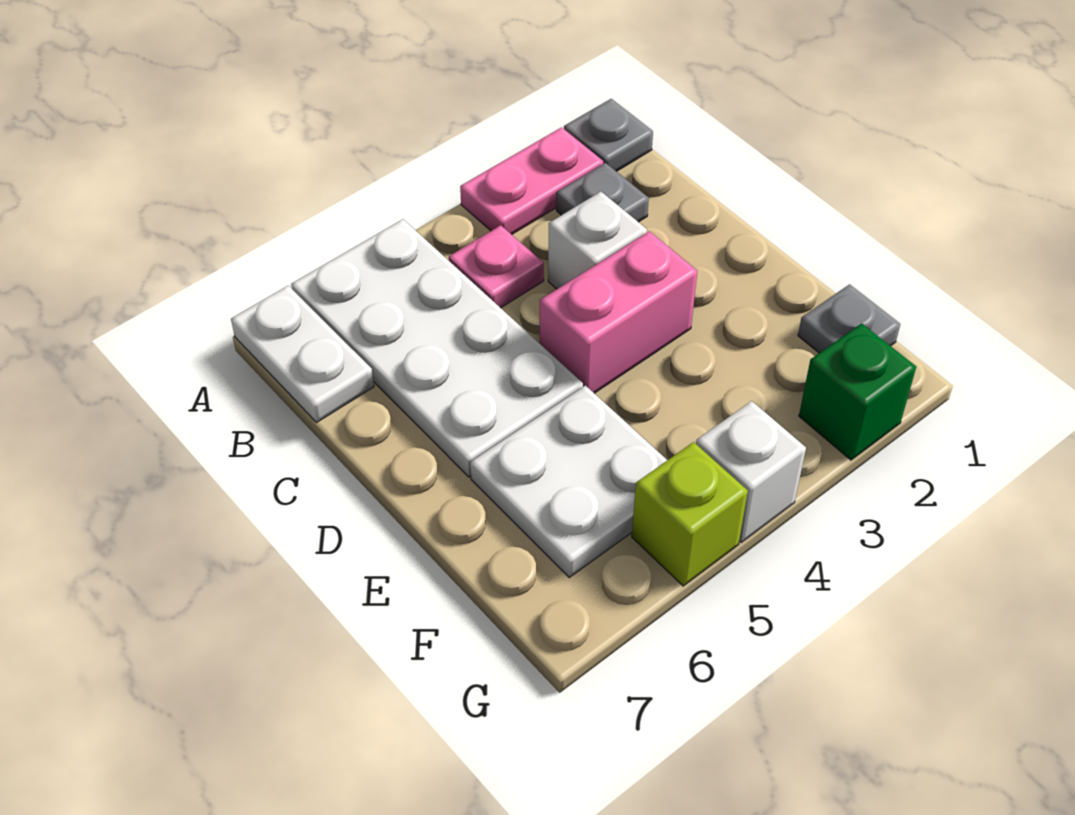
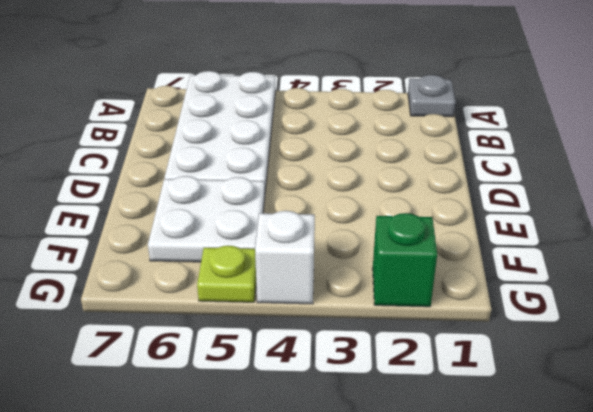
lime 1x1 plate [197,246,256,302] -> lime 1x1 brick [632,442,748,586]
none -> pink 1x2 plate [460,127,603,235]
none -> white 1x2 plate [231,286,374,422]
none -> grey 1x1 plate [556,163,649,222]

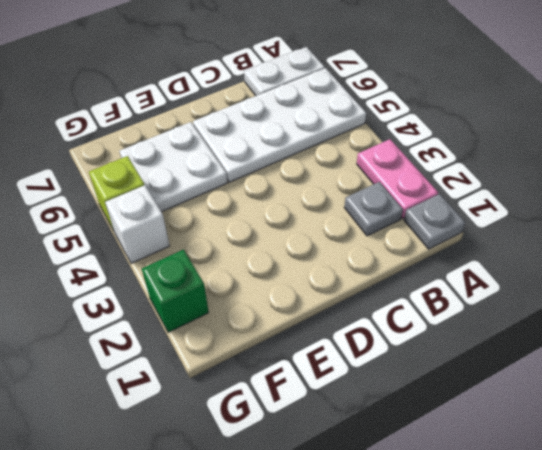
none -> pink 1x1 plate [449,225,544,308]
none -> white 1x1 brick [548,192,647,289]
none -> pink 1x2 brick [540,231,697,393]

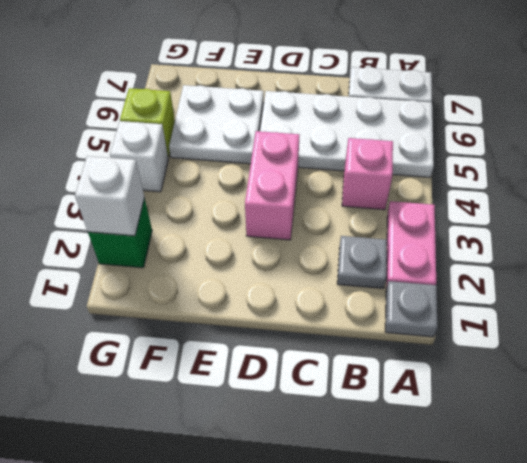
pink 1x1 brick [342,138,393,210] -> pink 1x1 plate [449,225,544,308]
white 1x1 brick [75,156,145,236] -> white 1x1 brick moved to [548,192,647,289]
none -> grey 1x1 plate [798,284,900,353]

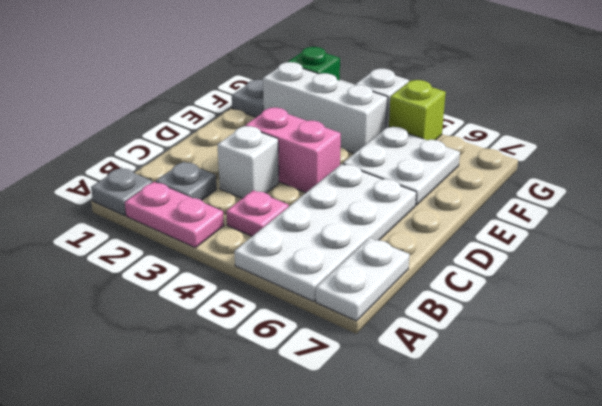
white 1x3 brick [263,62,388,153] -> none

